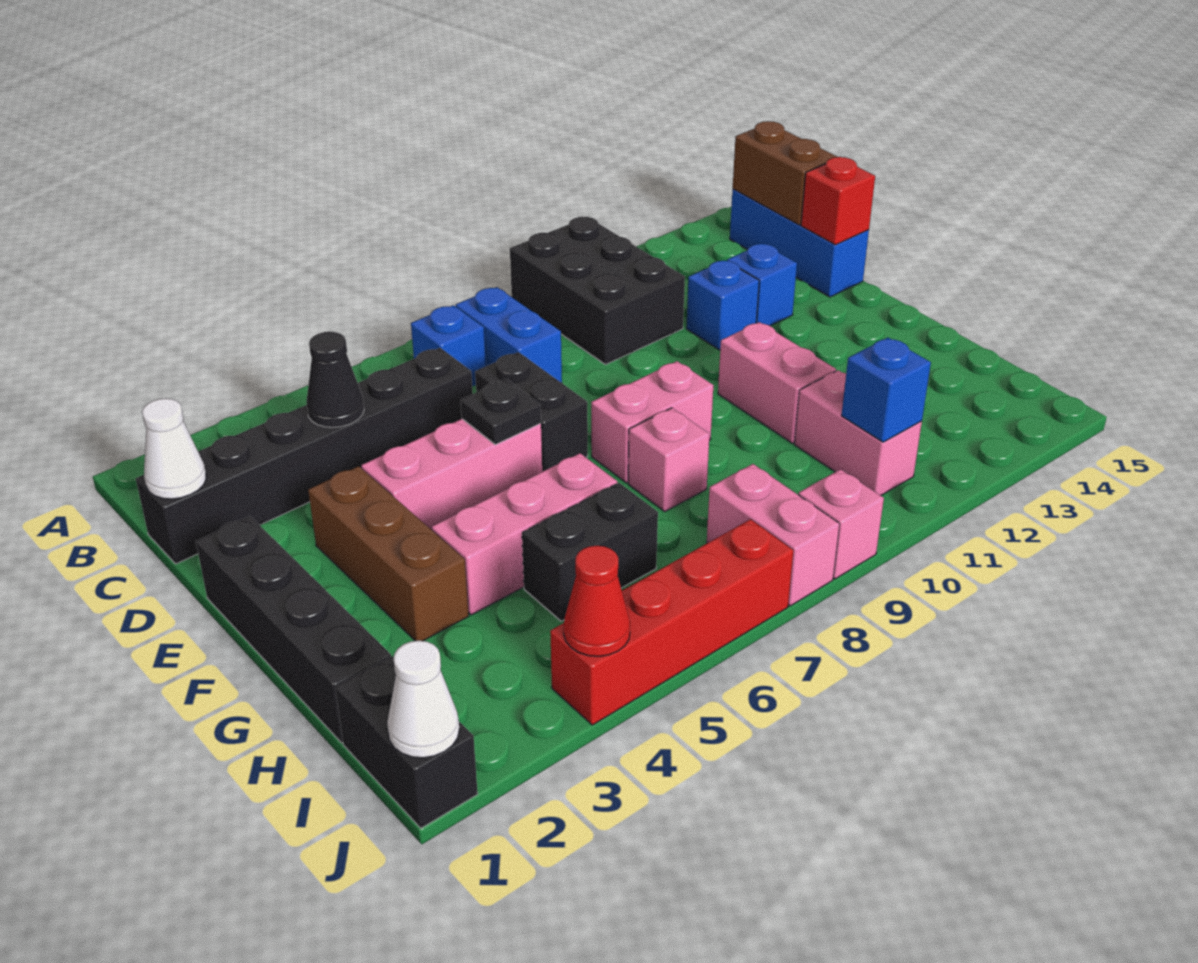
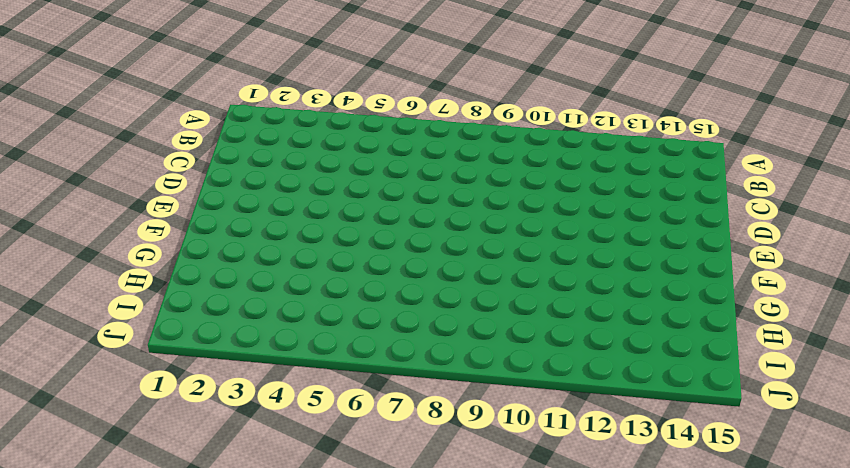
none -> black 2x3 brick [510,217,685,365]
none -> blue 1x1 brick [411,305,486,386]
none -> blue 1x2 brick [456,287,562,383]

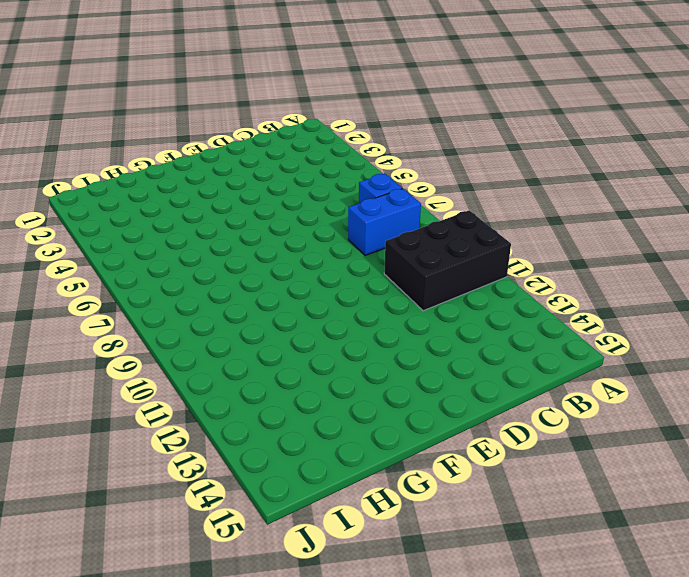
none -> blue 1x3 brick [730,189,869,297]
none -> black 1x6 brick [136,348,473,564]
none -> black 1x2 brick [475,352,588,471]

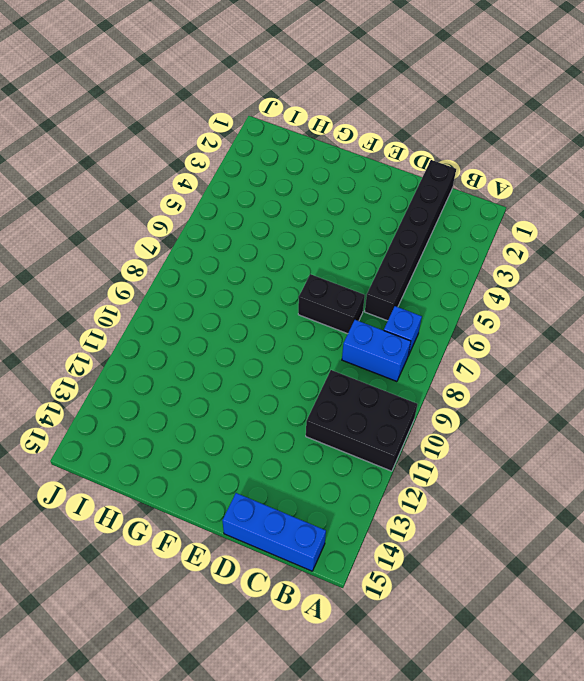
none -> blue 1x1 brick [686,261,759,350]
none -> blue 1x1 brick [727,244,797,326]
none -> black 1x4 brick [196,516,391,743]

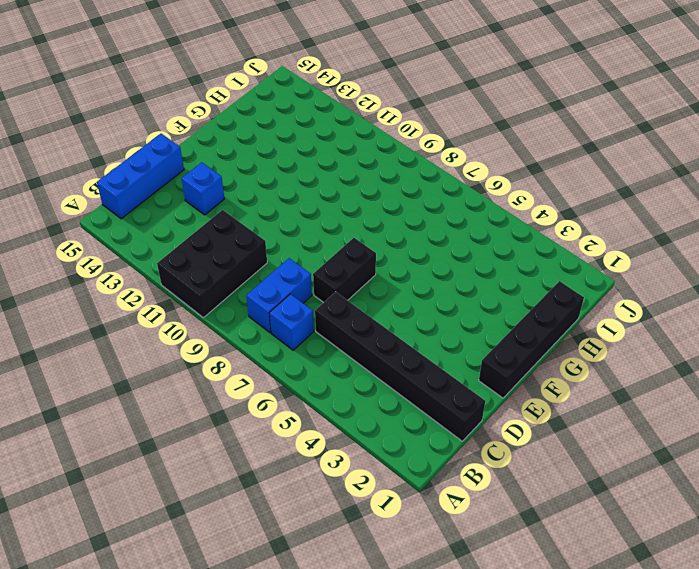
none -> blue 1x1 brick [686,261,759,350]
none -> brown 1x3 brick [308,466,469,641]
none -> pink 1x3 brick [361,419,542,530]

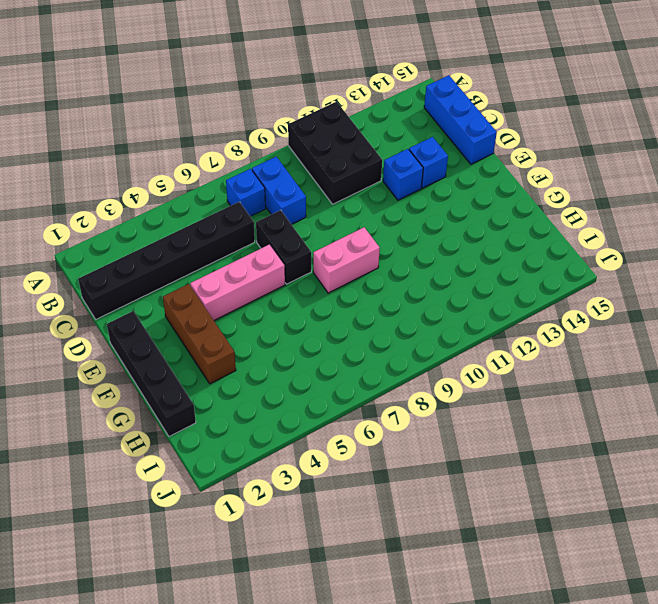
none -> pink 1x2 brick [718,322,836,443]
none -> pink 1x3 brick [432,453,617,615]
none -> pink 1x1 brick [628,408,710,511]

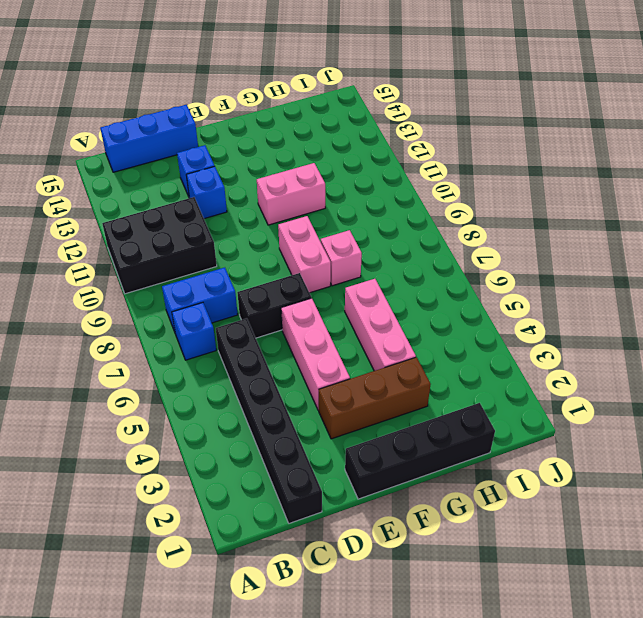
none -> black 1x2 brick [522,483,658,621]
none -> pink 1x2 brick [794,370,922,496]
none -> black 1x2 brick [335,656,478,828]

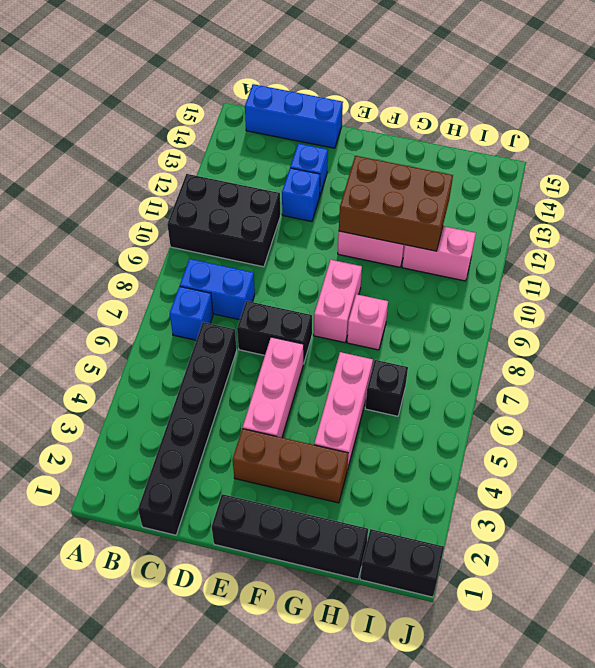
brown 2x3 brick [339,156,453,251] -> none
black 1x1 brick [365,360,408,416] -> black 1x2 brick [522,483,658,621]
none -> pink 1x2 brick [707,464,840,606]
none -> red 1x4 brick [550,519,794,725]
none -> pink 1x1 brick [798,469,884,579]

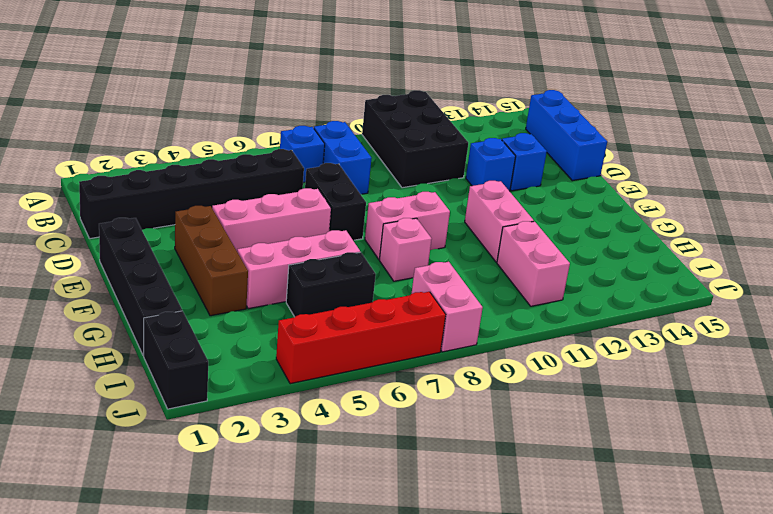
none -> pink 1x1 brick [798,469,884,579]
none -> brown 1x2 brick [733,121,837,225]
none -> white 1x1 cone [142,398,206,499]

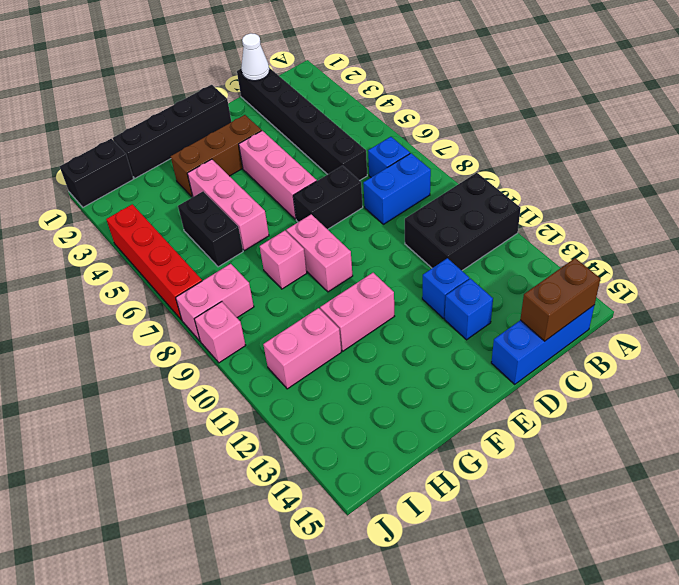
none -> black 1x1 cone [306,332,364,427]
none -> red 1x1 brick [801,157,875,245]
none -> black 1x1 plate [461,379,541,445]

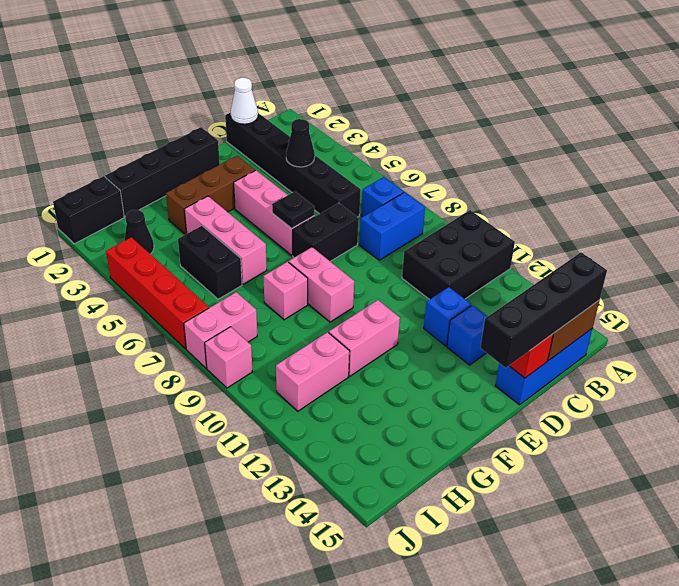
black 1x4 brick [480,252,607,368] -> none
black 1x1 cone [124,210,154,254] -> none
none -> blue 1x1 brick [841,338,931,442]
none -> white 1x1 cone [387,640,459,758]
none -> red 1x1 cone [564,546,630,656]

